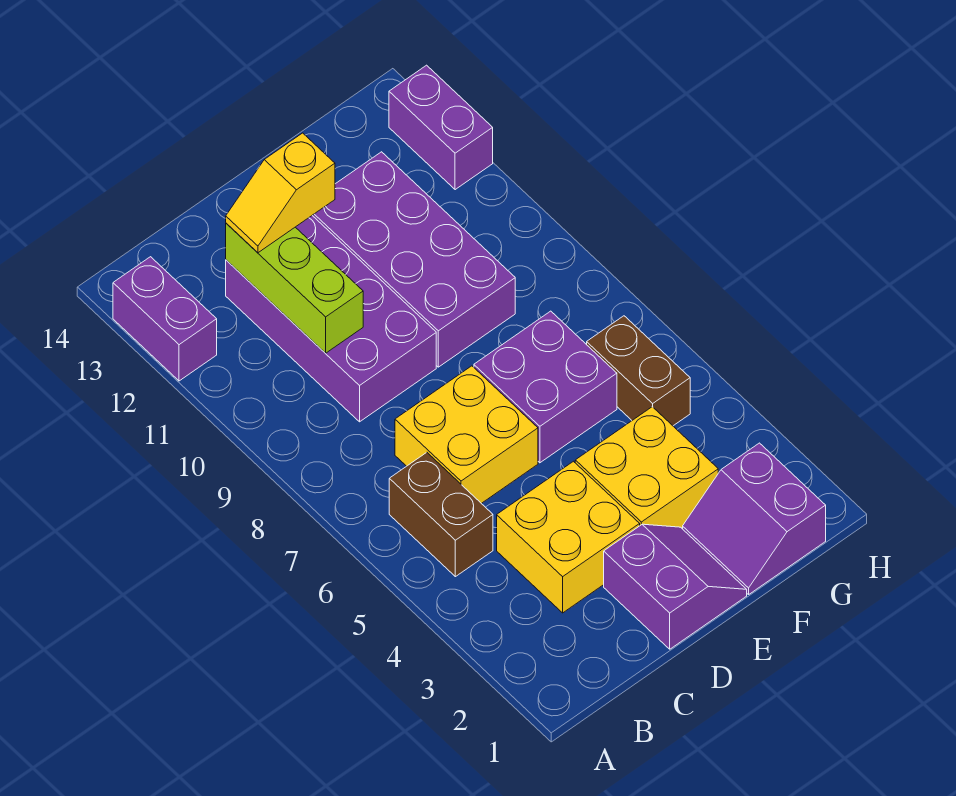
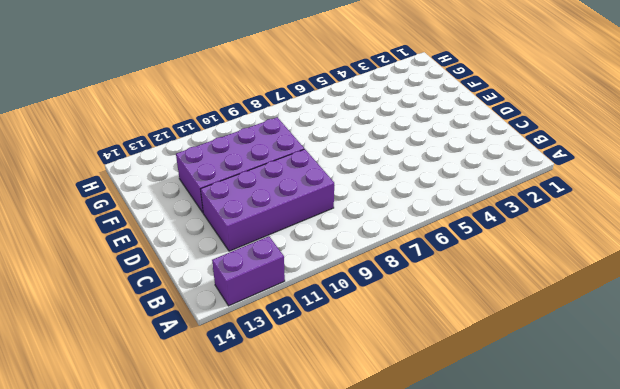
none -> brown 1x2 brick [389,453,493,577]
none -> yellow 2x2 brick [497,461,640,613]
none -> yellow 2x2 brick [395,366,538,503]

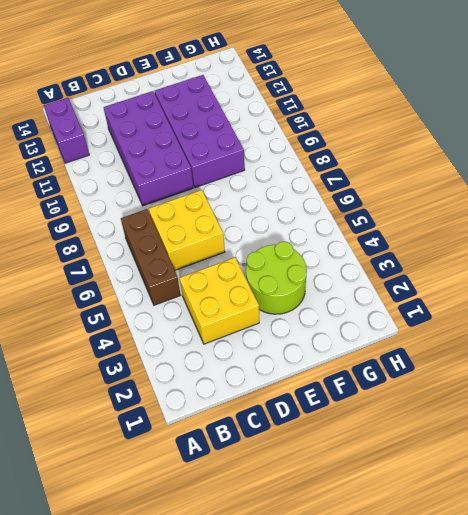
brown 1x3 brick [121,209,180,305] -> brown 1x2 brick [389,453,493,577]
lime 2x2 round brick [246,242,307,314] -> yellow 2x2 brick [575,407,718,529]
none -> purple 2x2 slope [604,524,747,649]
none -> purple 2x2 brick [474,311,617,463]
none -> purple 2x2 slope [683,443,826,594]

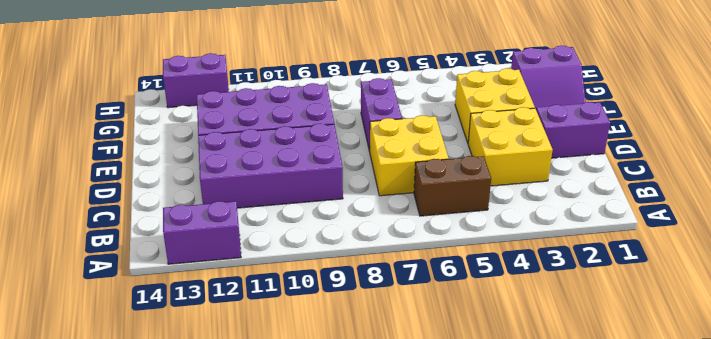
purple 1x2 brick [361,78,402,151] -> purple 2x2 brick [474,311,617,463]
none -> brown 1x2 brick [587,316,690,426]
none -> lime 1x3 brick [226,223,363,353]
none -> yellow 1x2 slope [226,133,335,253]

